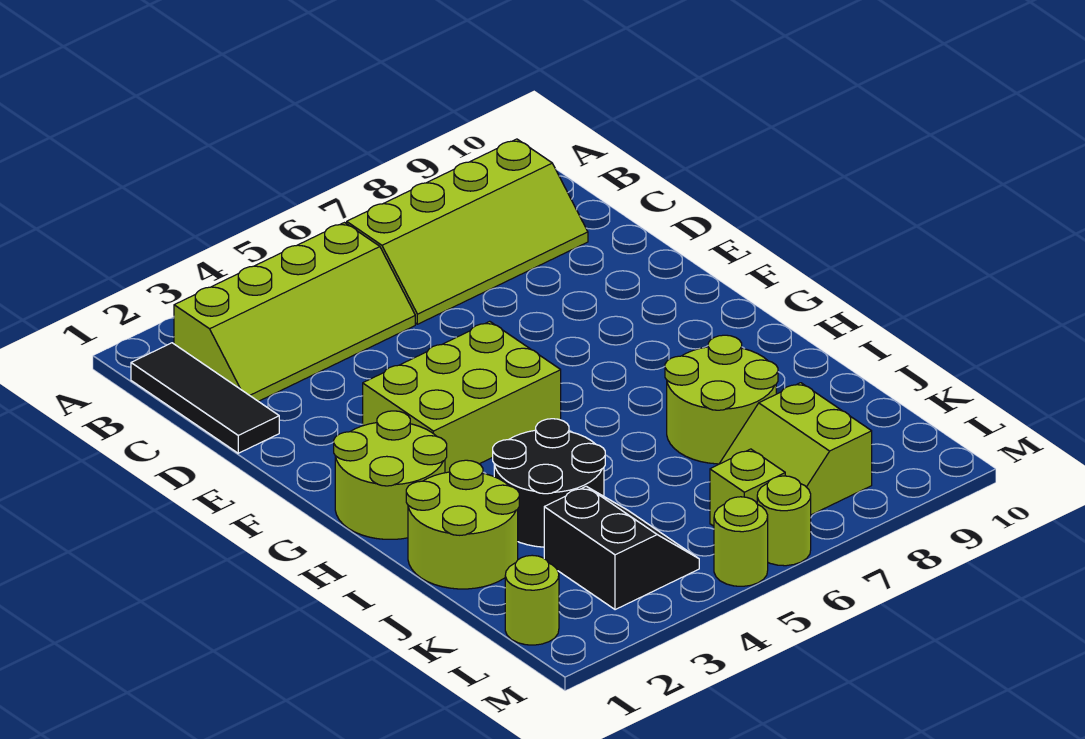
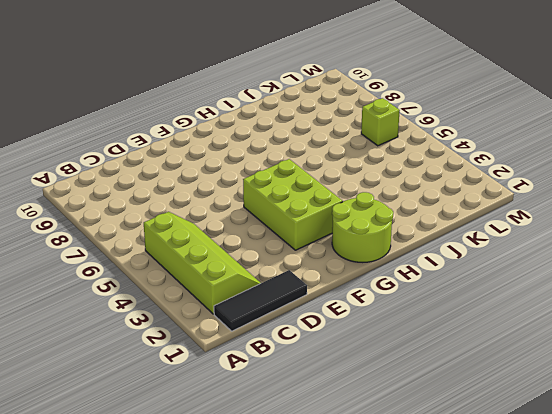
none -> lime 2x4 slope [347,139,588,324]
none -> lime 2x2 round brick [406,460,519,589]
none -> black 2x2 round brick [493,419,605,547]

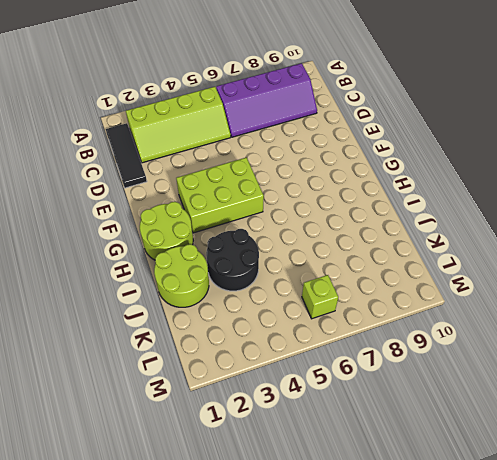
purple 2x4 slope [216,63,317,137] -> lime 2x4 slope [347,139,588,324]
none -> lime 2x2 round brick [665,335,778,464]
none -> black 2x2 slope [544,486,699,610]
none -> lime 2x2 slope [719,383,872,515]

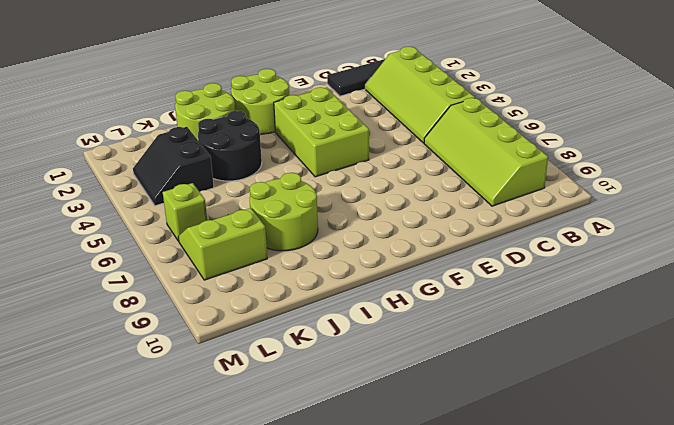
black 2x2 slope [133,127,214,206] -> black 2x2 slope turned to [544,486,699,610]
none -> lime 1x1 round brick [505,555,559,645]
none -> lime 1x1 round brick [714,497,768,586]
none -> lime 1x1 round brick [757,476,811,566]

